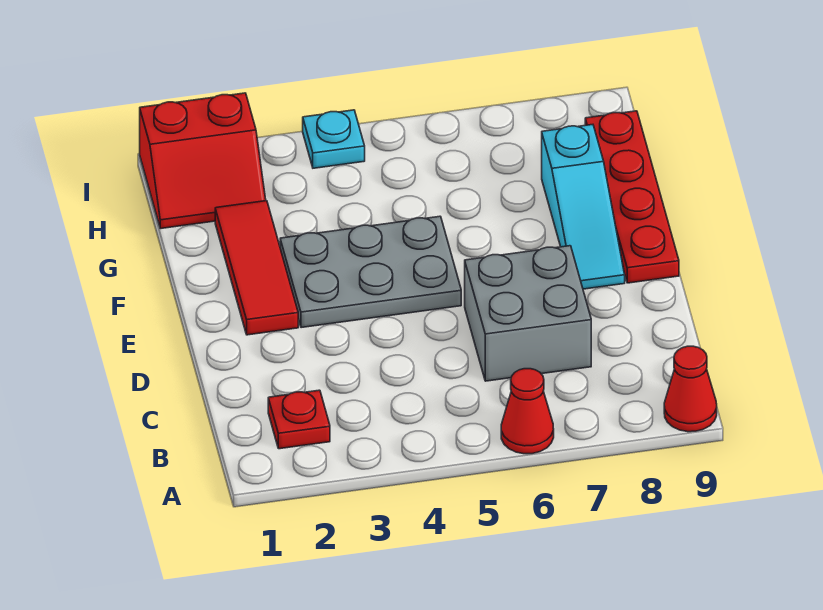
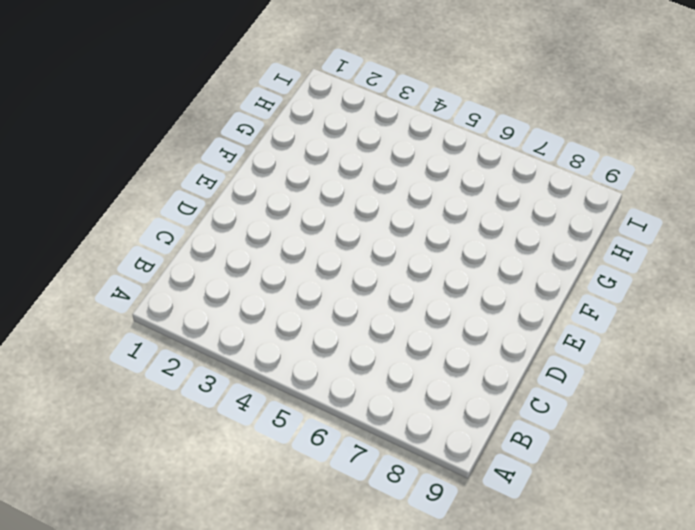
none -> red 1x1 cone [501,369,554,454]
none -> red 1x1 cone [664,346,717,432]

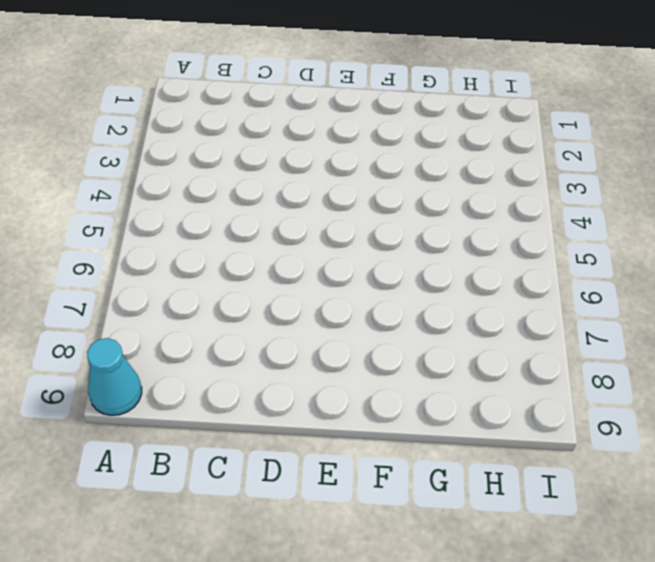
cyan 1x1 cone [87,338,142,415] -> red 1x1 cone [664,346,717,432]
none -> red 1x1 cone [501,369,554,454]
none -> red 1x1 plate [268,390,330,449]

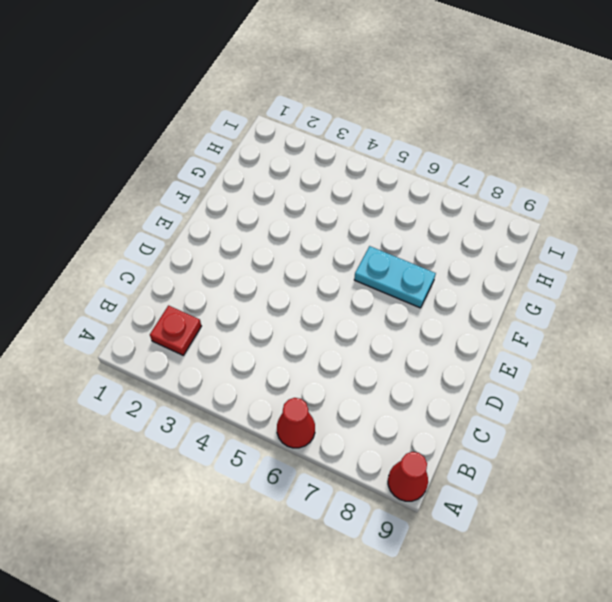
cyan 1x2 plate [354,246,436,308] -> none
none -> grey 2x2 brick [465,246,591,381]
none -> red 1x3 tile [215,201,298,335]

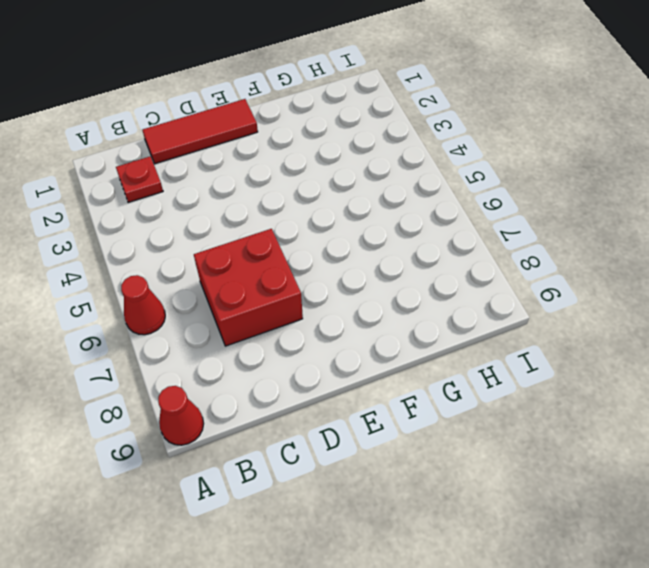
red 1x3 tile [142,99,258,164] -> red 1x3 tile moved to [215,201,298,335]
red 2x2 brick [194,229,303,346] -> grey 2x2 brick [465,246,591,381]
none -> grey 2x3 plate [280,216,461,328]
none -> cyan 1x3 slope [542,125,625,289]

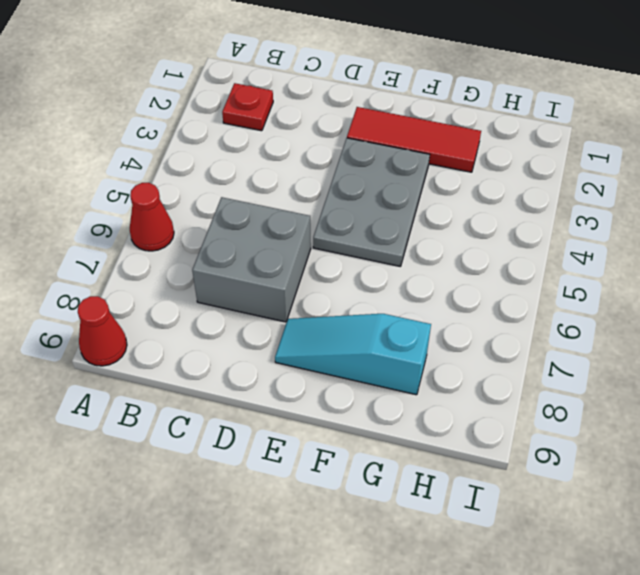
none -> red 1x4 plate [585,111,679,283]
none -> red 2x2 slope [140,93,266,229]

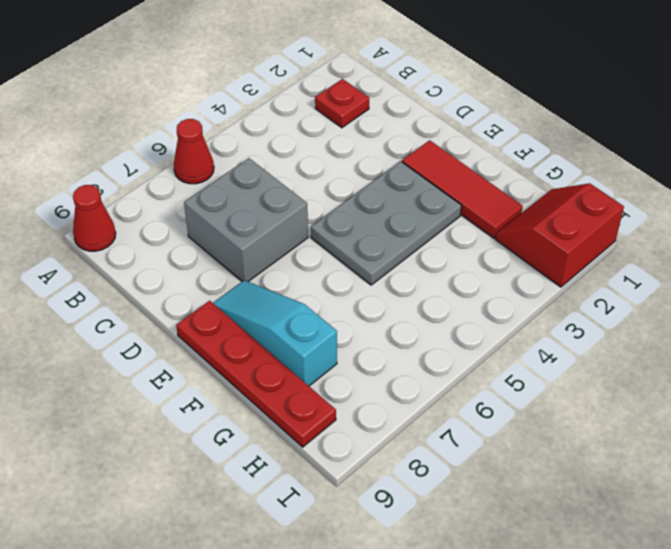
none -> cyan 1x1 plate [303,110,365,168]

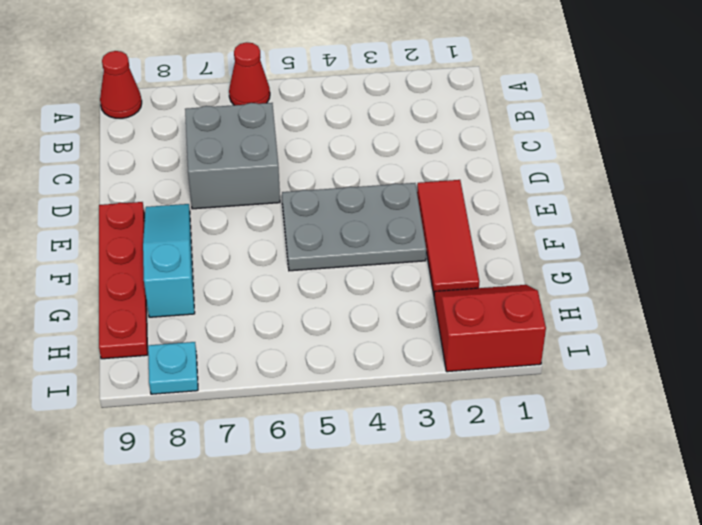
cyan 1x1 plate [148,342,198,394] -> cyan 1x1 plate moved to [303,110,365,168]
none -> red 1x1 plate [268,390,330,449]

